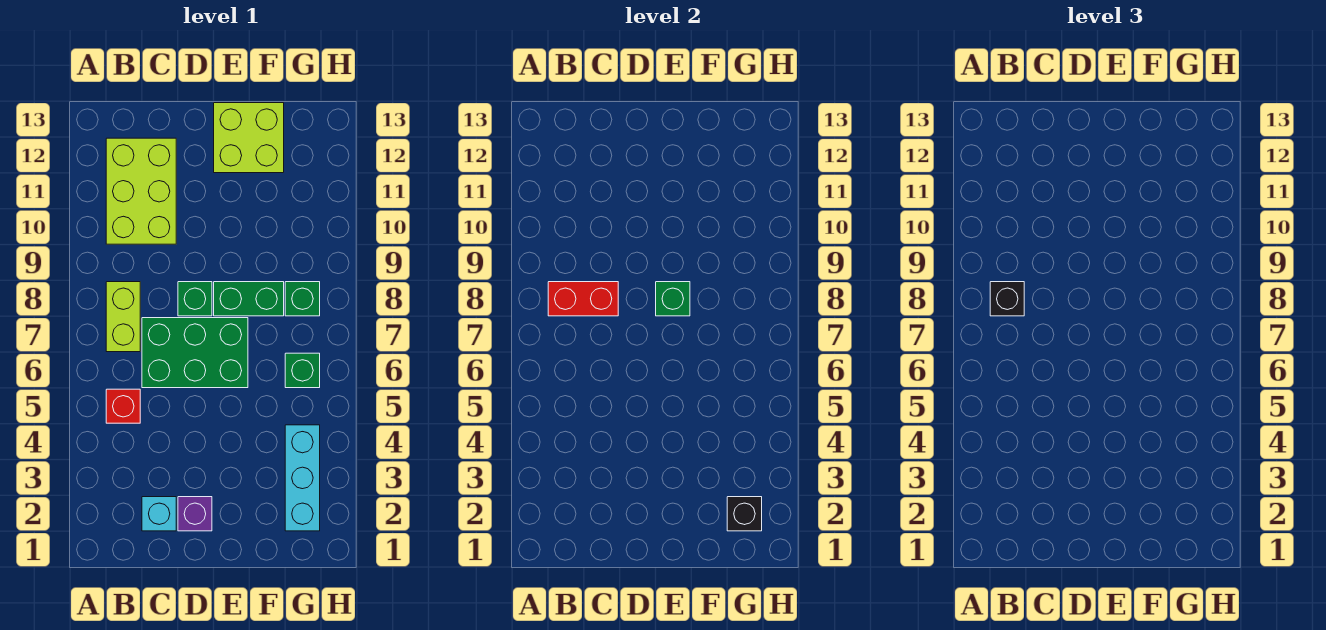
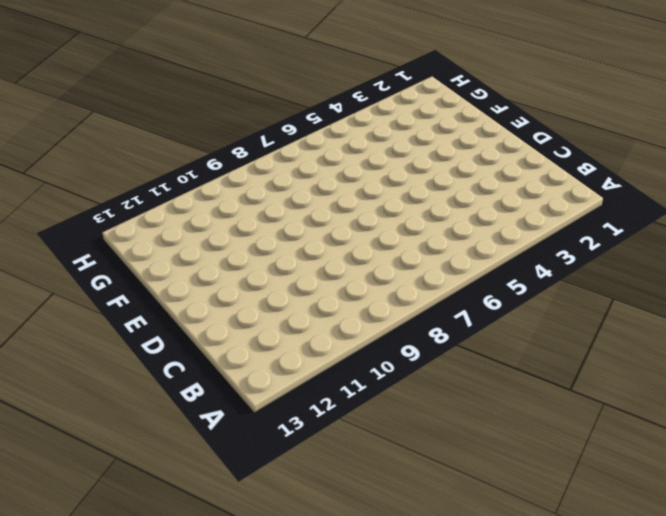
none -> red 1x1 brick [106,389,140,423]
none -> lime 1x2 brick [106,282,140,352]
none -> lime 2x3 brick [106,138,176,244]

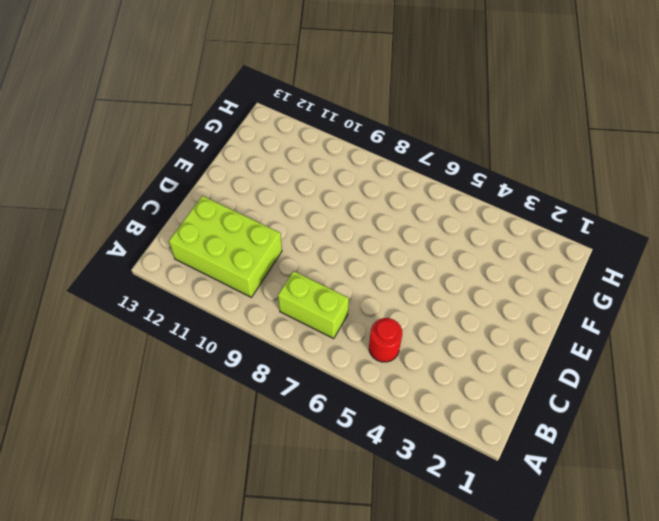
red 1x1 round brick [369,318,402,362] -> red 1x1 brick [106,389,140,423]
none -> cyan 1x1 brick [142,497,176,531]
none -> green 2x3 brick [142,318,248,388]
none -> purple 1x1 brick [178,497,212,531]

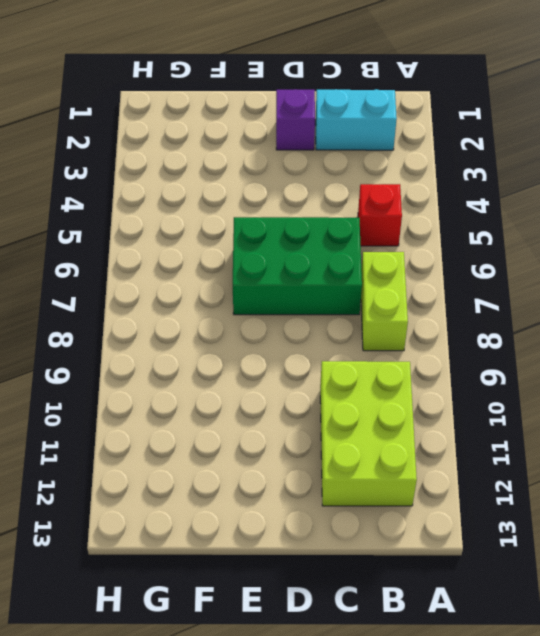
cyan 1x2 brick [315,89,397,150] -> cyan 1x1 brick [142,497,176,531]
none -> green 1x1 brick [178,282,212,316]
none -> green 1x2 brick [214,282,284,316]
none -> lime 2x2 brick [214,103,284,173]

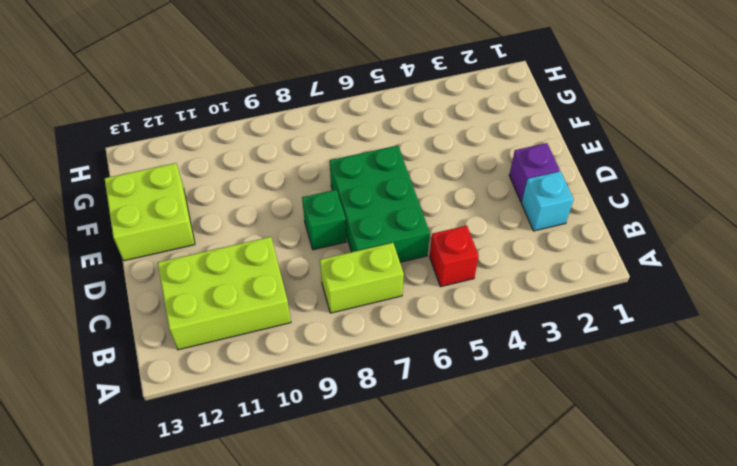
none -> green 1x2 brick [214,282,284,316]
none -> cyan 1x3 brick [285,425,320,531]
none -> green 1x1 brick [285,353,320,388]

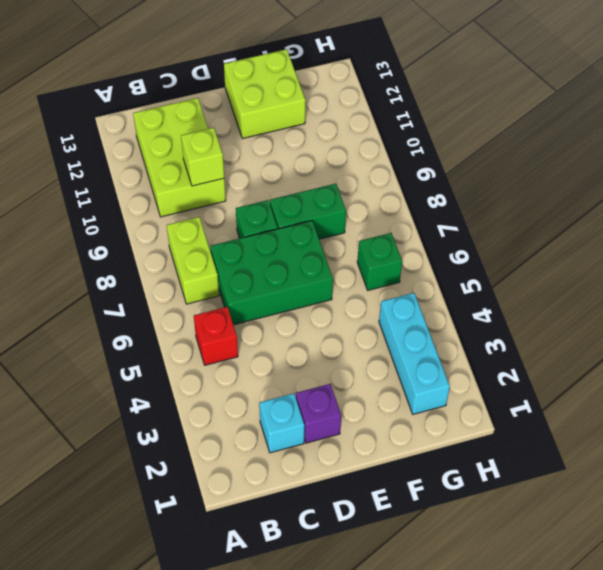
lime 1x1 brick [181,128,224,186] -> none
none -> green 1x1 brick [285,282,320,316]
none -> red 1x2 brick [548,282,618,316]
none -> green 1x1 brick [656,282,690,316]

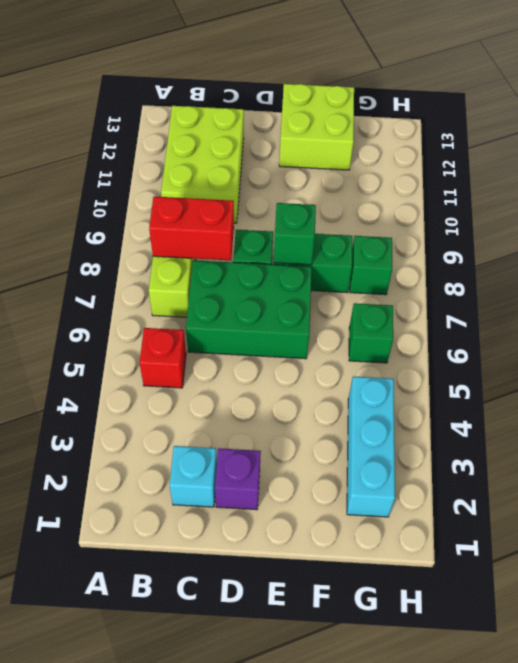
none -> black 1x1 brick [727,497,762,531]
none -> black 1x1 brick [990,282,1024,316]

